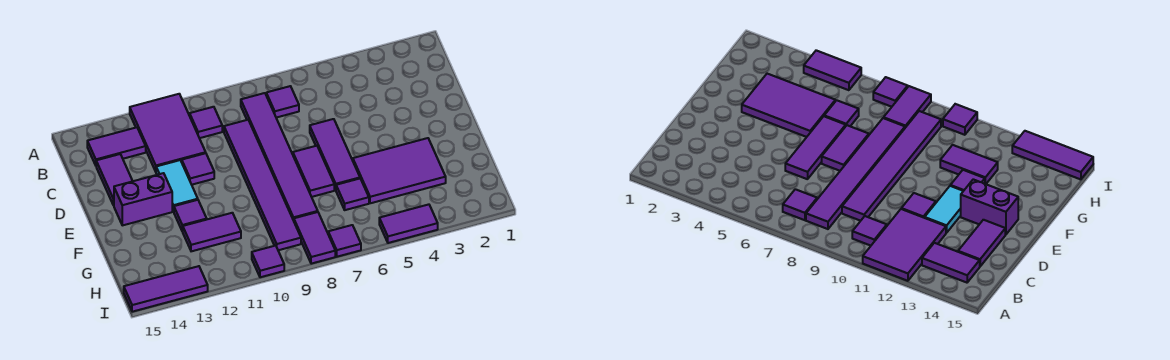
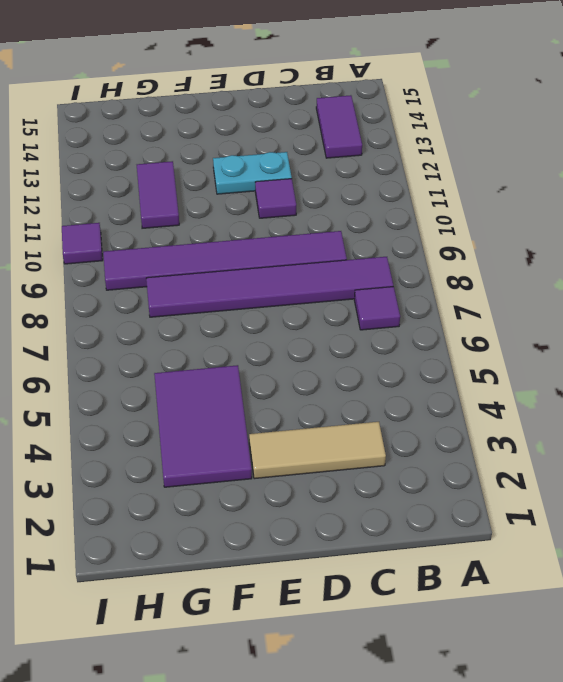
tan 1x3 tile [249,422,386,479] -> none
cyan 1x2 plate [213,152,292,194] -> cyan 1x2 tile [156,160,198,212]
none -> purple 2x3 tile [130,94,206,171]
none -> purple 1x1 tile [190,107,222,138]
none -> purple 1x2 tile [96,154,132,205]

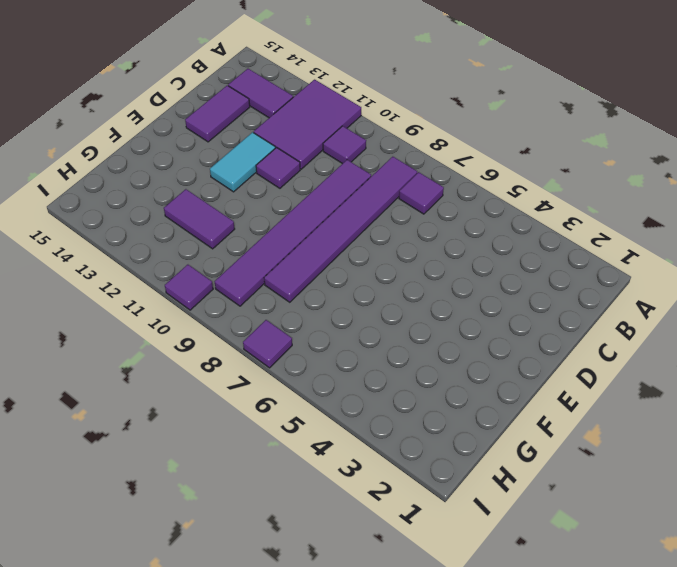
none -> purple 1x3 tile [310,119,360,190]
none -> purple 1x2 tile [293,146,334,197]
none -> purple 1x2 brick [114,173,172,225]

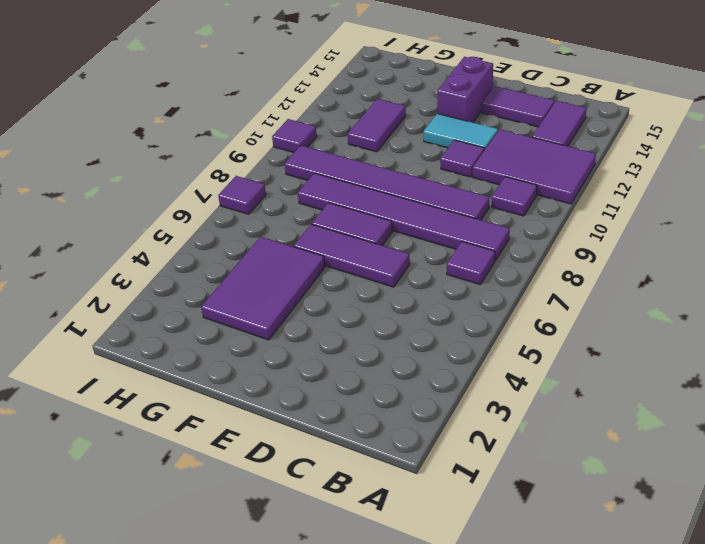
none -> purple 1x1 tile [174,200,207,231]
none -> purple 1x1 tile [336,179,369,210]
none -> purple 1x2 tile [294,212,335,264]

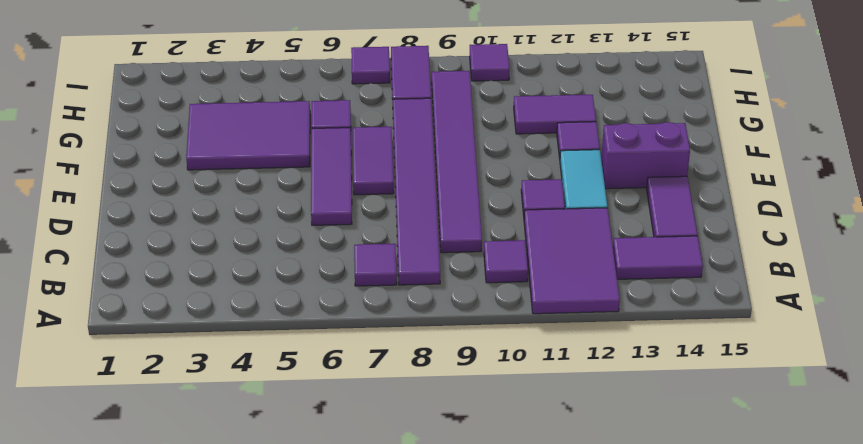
none -> purple 1x2 tile [379,204,438,243]
none -> purple 1x3 tile [124,266,208,312]

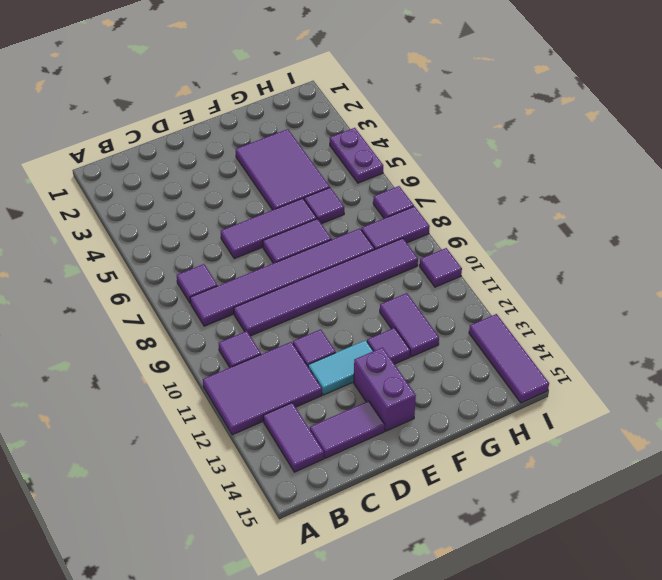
purple 1x2 plate [330,128,383,183] -> purple 1x2 tile [379,204,438,243]

